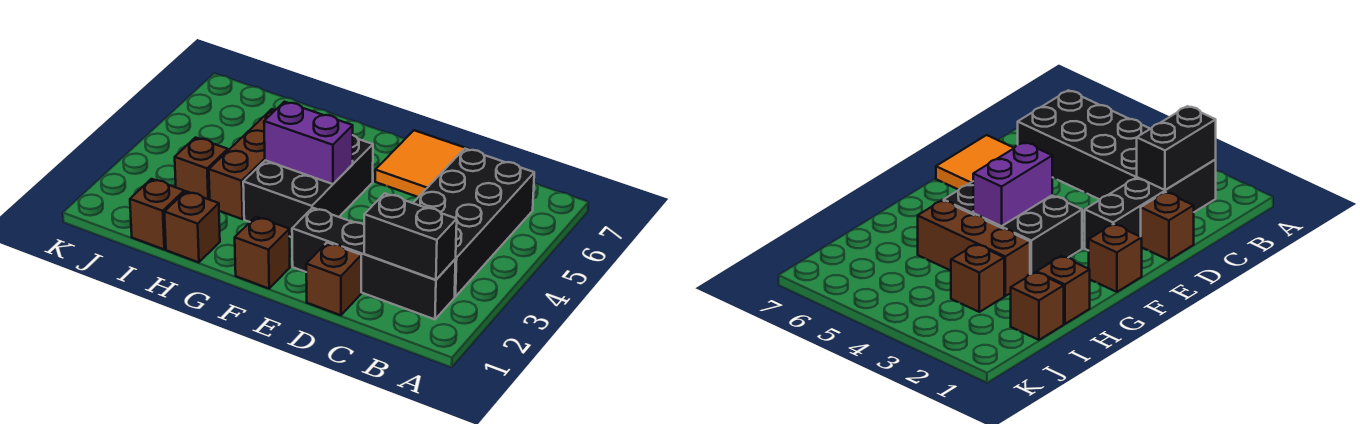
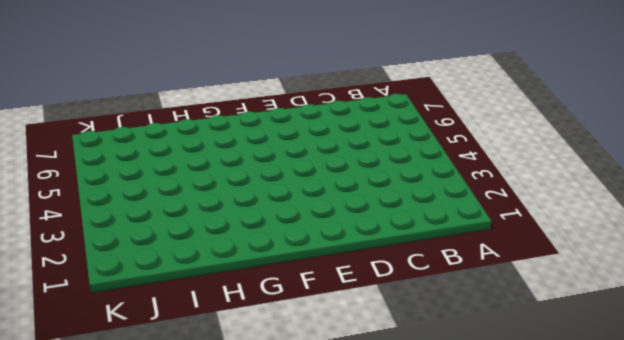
none -> black 1x4 brick [292,208,456,319]
none -> black 2x4 brick [413,149,534,297]
none -> brown 1x1 brick [306,243,361,315]

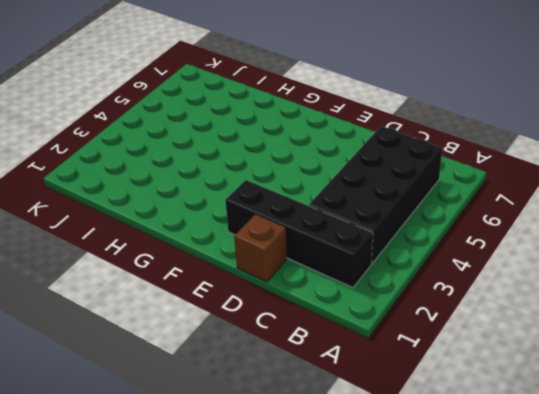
none -> orange 2x2 tile [375,130,470,197]
none -> brown 1x1 brick [235,217,290,288]
none -> black 2x3 brick [243,135,373,237]

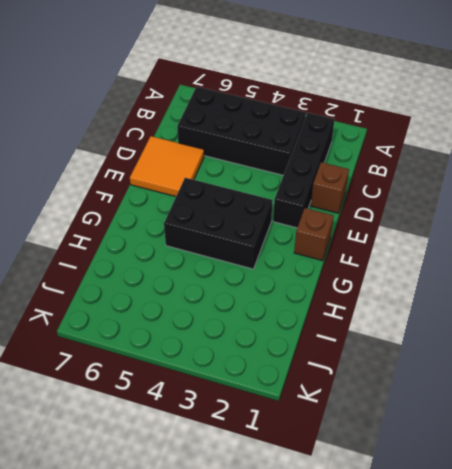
none -> brown 1x1 brick [164,191,220,262]
none -> brown 1x3 brick [209,109,275,219]
none -> brown 1x1 brick [130,179,184,249]

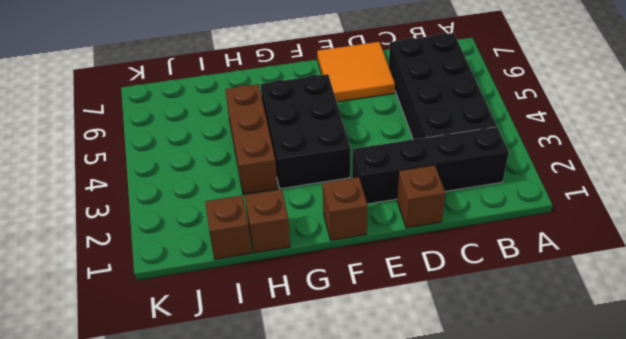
none -> brown 1x1 brick [175,137,228,200]
none -> black 1x2 brick [364,193,457,280]
none -> purple 1x2 brick [264,102,353,184]

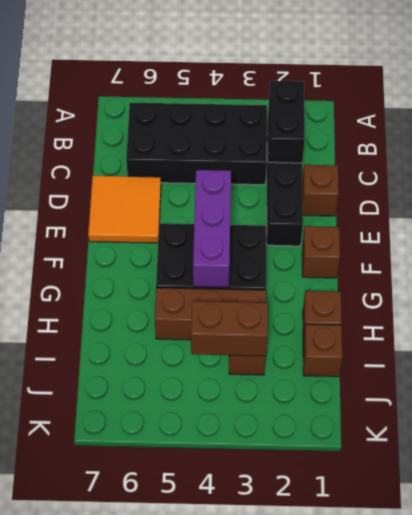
purple 1x3 brick [193,170,231,288] -> purple 1x2 brick [264,102,353,184]
brown 1x2 brick [191,301,268,356] -> none

